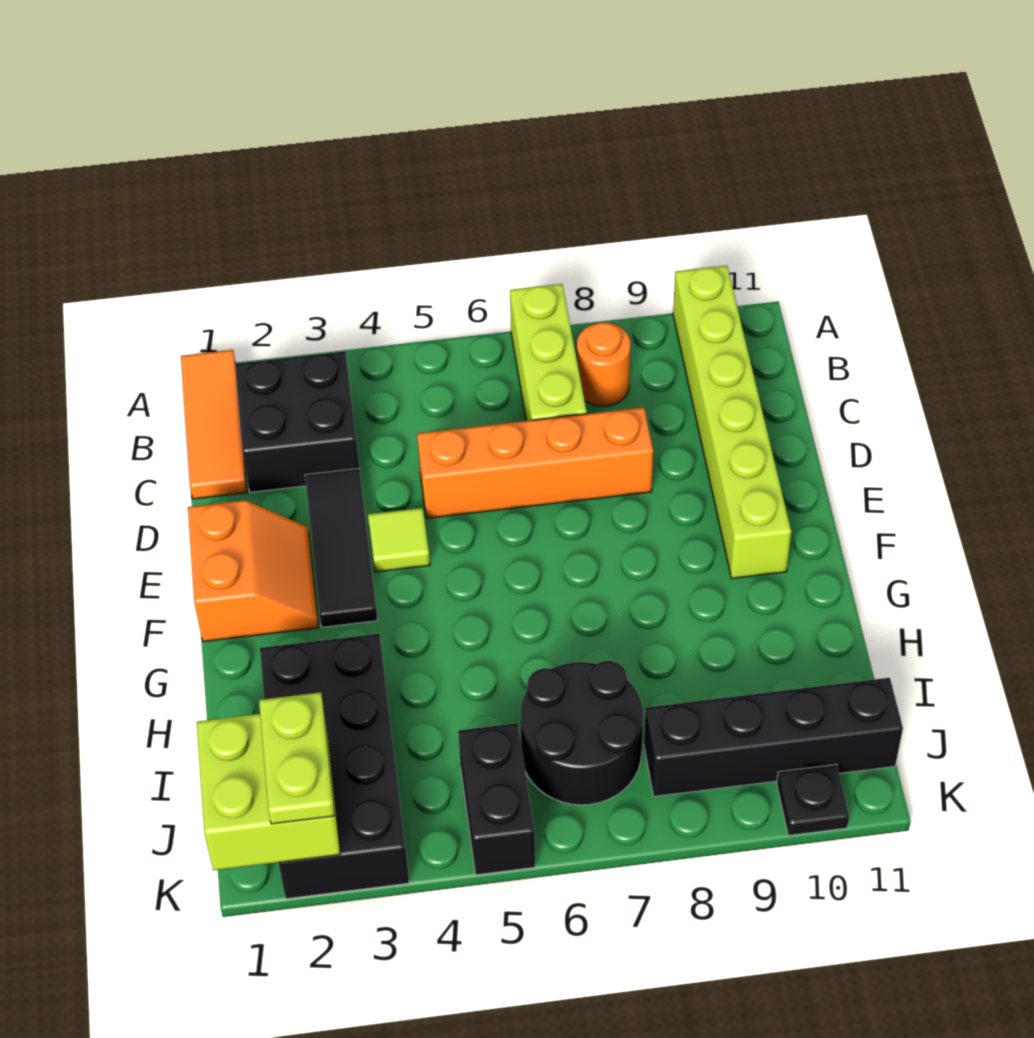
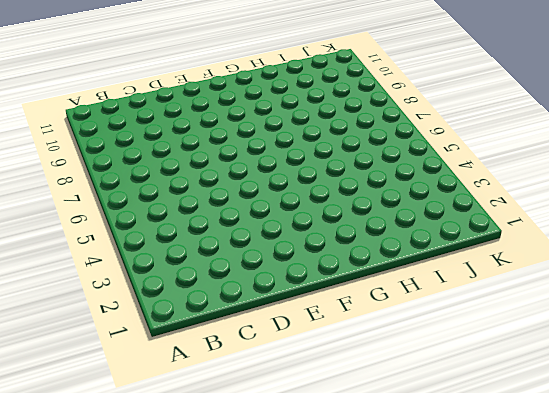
none -> orange 1x3 tile [181,350,247,499]
none -> lime 1x3 brick [510,284,587,421]
none -> lime 1x6 brick [673,266,791,578]

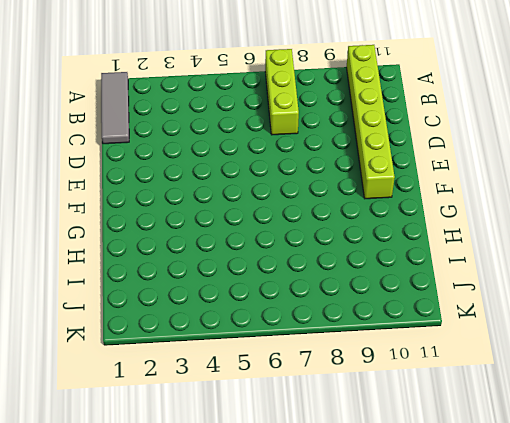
grey 1x3 tile [101,72,129,144] -> orange 1x3 tile [181,350,247,499]
none -> black 2x2 brick [235,351,359,492]
none -> orange 1x1 round brick [577,323,631,406]
none -> black 1x3 tile [305,469,378,627]

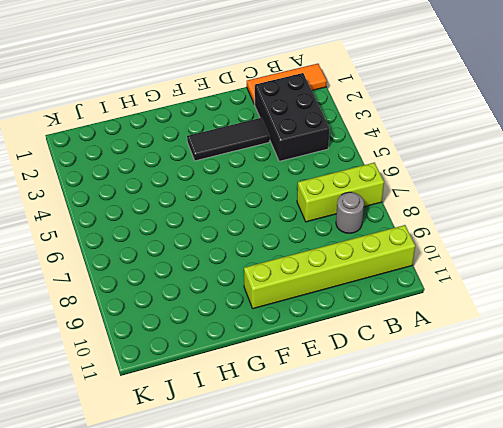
black 2x3 brick [254,73,330,161] -> black 2x2 brick [235,351,359,492]
grey 1x1 round brick [336,192,364,233] -> orange 1x1 round brick [577,323,631,406]
none -> orange 1x4 brick [417,407,653,518]
none -> orange 2x2 slope [188,500,319,642]
none -> lime 1x1 tile [368,508,430,572]

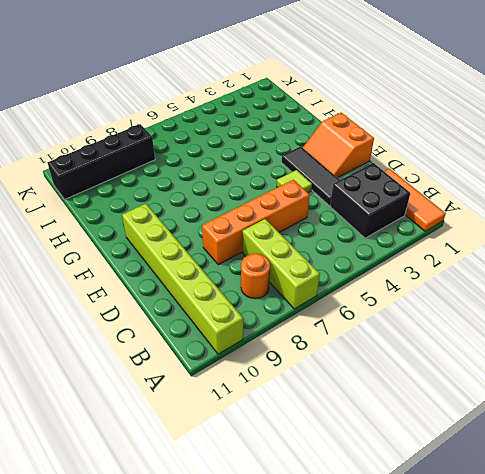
none -> black 2x4 brick [260,634,409,899]
none -> black 2x2 round brick [520,661,643,805]
none -> black 1x2 brick [458,723,535,875]

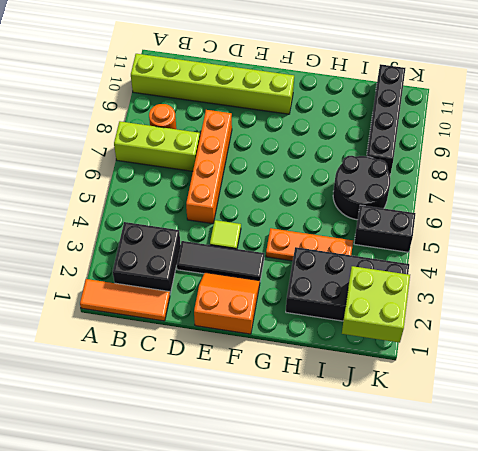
orange 1x3 plate [266,228,353,261] -> none
none -> black 1x1 plate [777,764,849,836]
none -> lime 1x2 plate [259,692,334,824]

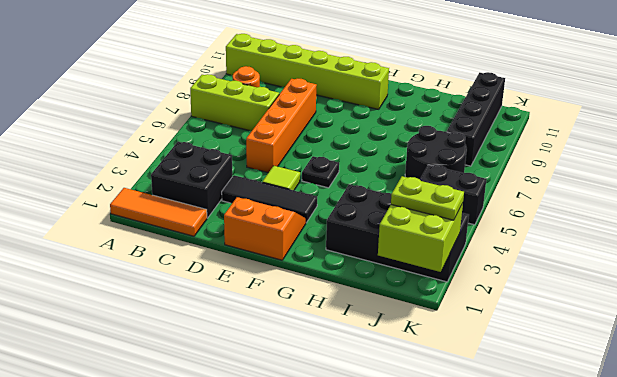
black 1x1 plate [302,156,339,188] -> black 1x1 plate moved to [777,764,849,836]

